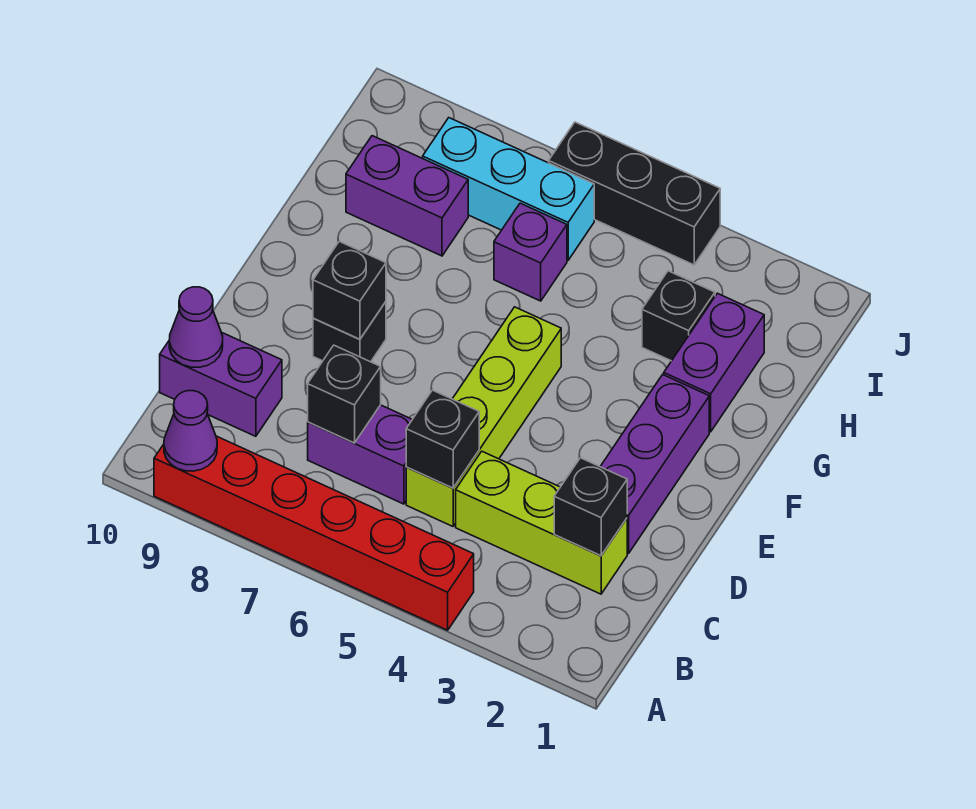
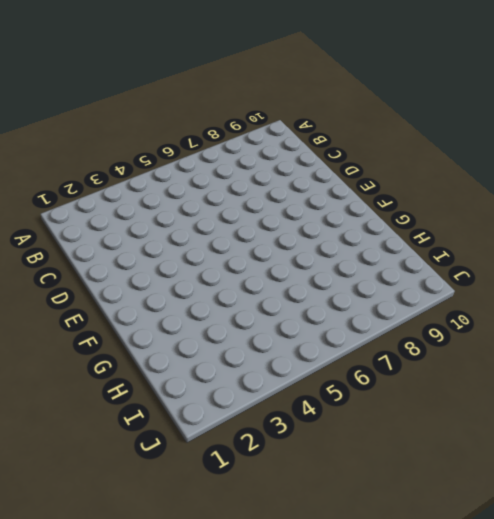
none -> red 1x6 brick [154,436,474,630]
none -> lime 1x3 brick [456,451,627,594]
none -> lime 1x4 brick [406,307,561,526]

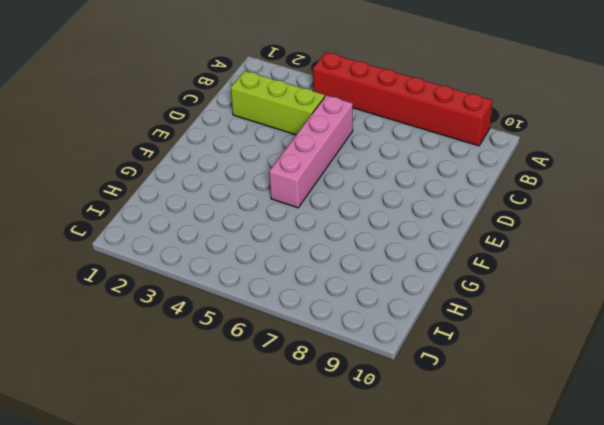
pink 1x4 brick [269,95,353,208] -> lime 1x4 brick [406,307,561,526]
none -> purple 1x2 brick [308,405,412,504]
none -> purple 1x2 brick [160,332,282,436]
none -> purple 1x3 brick [600,375,709,554]

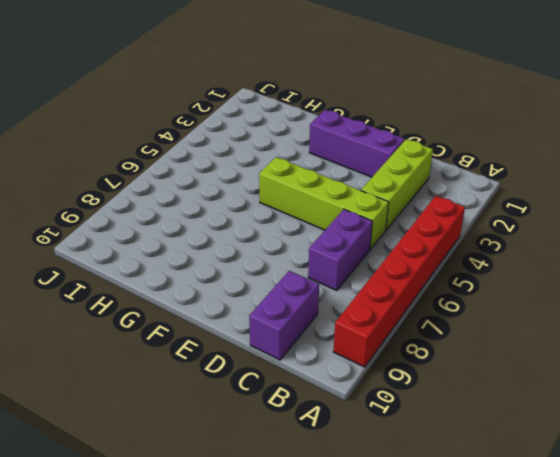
none -> black 1x1 brick [313,302,386,362]
none -> purple 1x2 brick [664,293,764,432]
none -> black 1x1 brick [642,271,715,361]

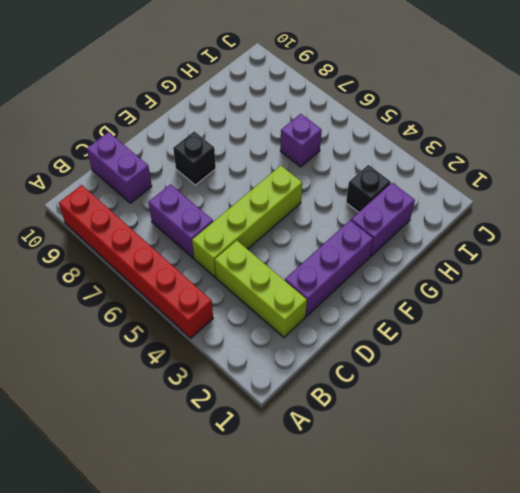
none -> purple 1x2 brick [346,136,468,256]
none -> cyan 1x3 brick [423,118,594,260]
none -> black 1x3 brick [549,122,720,265]

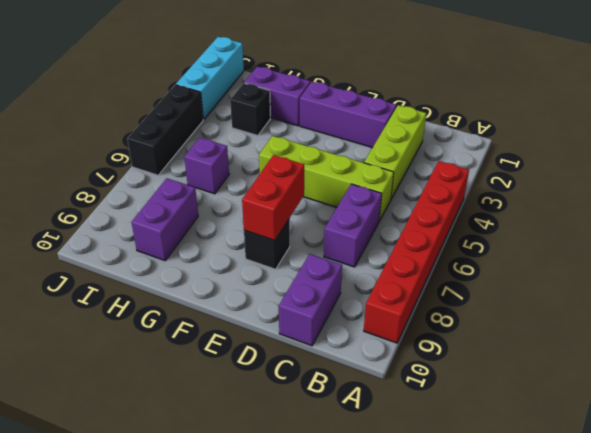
red 1x2 brick [242,155,304,241] -> black 1x1 brick [313,241,386,339]
cyan 1x3 brick [176,37,244,119] -> cyan 1x3 brick moved to [423,118,594,260]
none -> purple 1x1 cone [164,391,217,471]
none -> black 1x1 brick [554,458,627,556]
none -> black 1x1 brick [406,390,479,488]

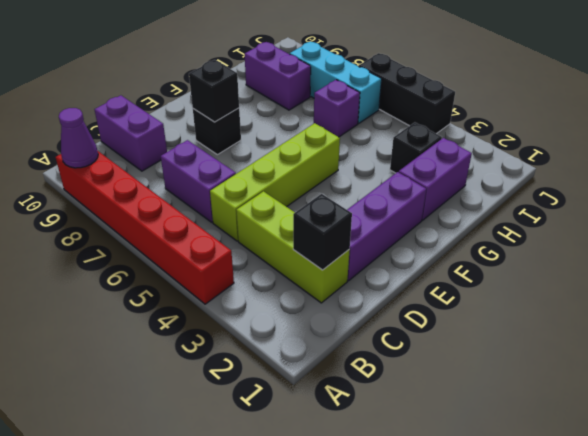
none -> black 1x1 brick [406,390,479,488]
none -> black 1x1 brick [308,345,381,443]
none -> purple 1x1 cone [169,287,223,367]

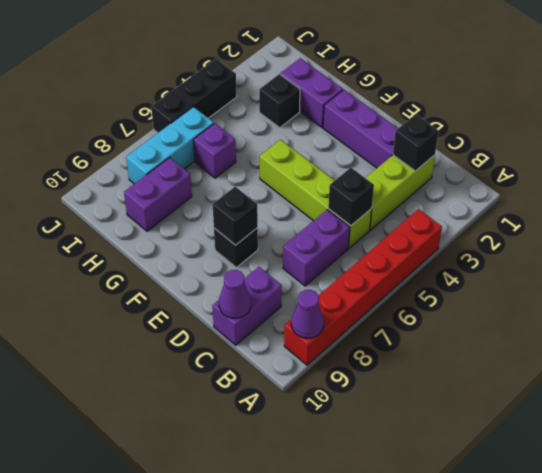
none -> black 1x1 brick [308,345,381,443]

